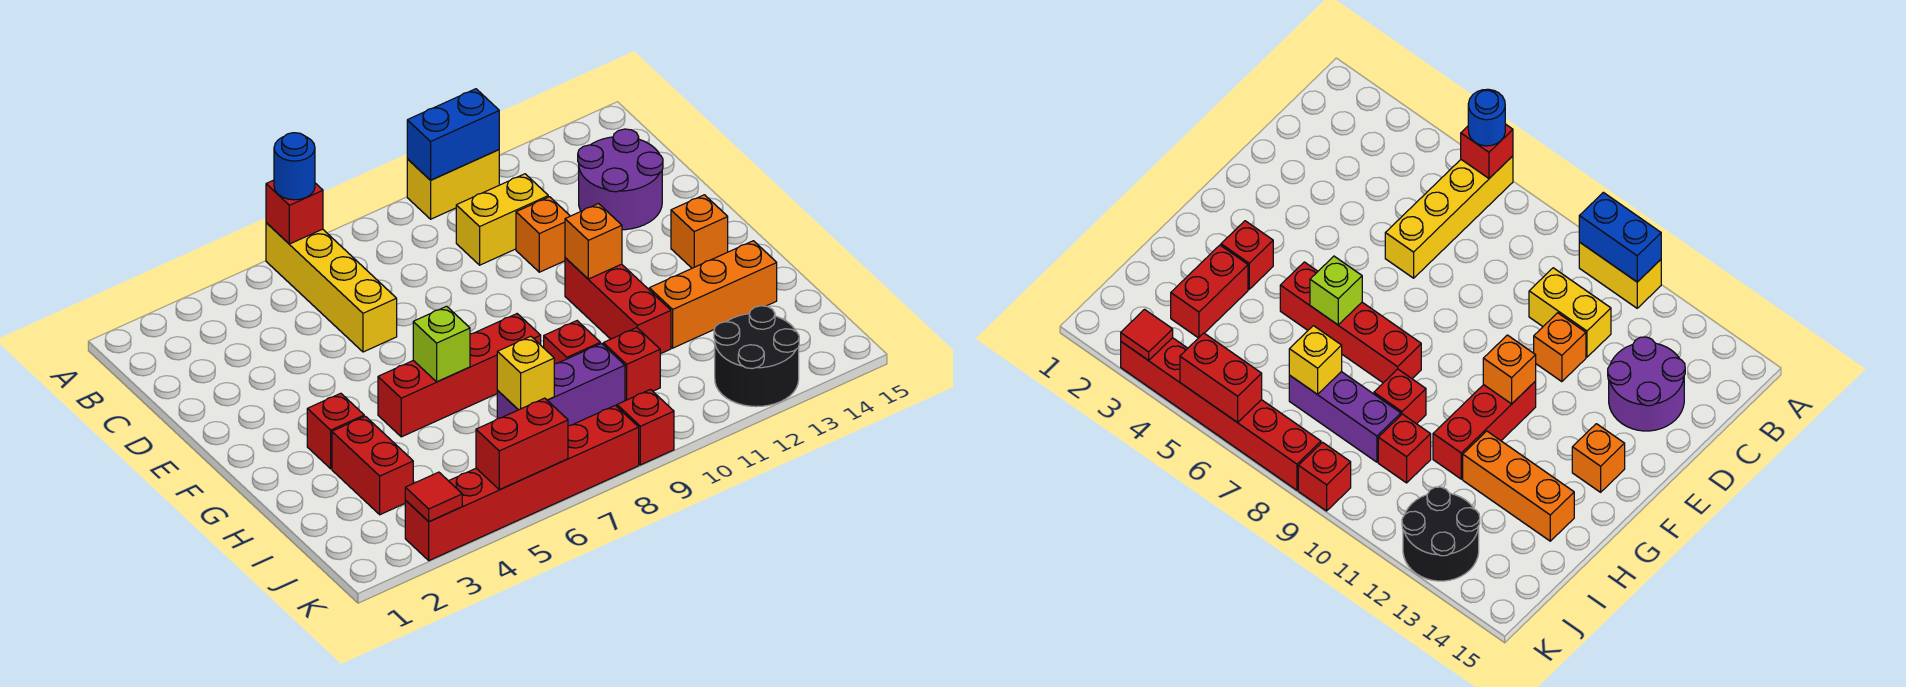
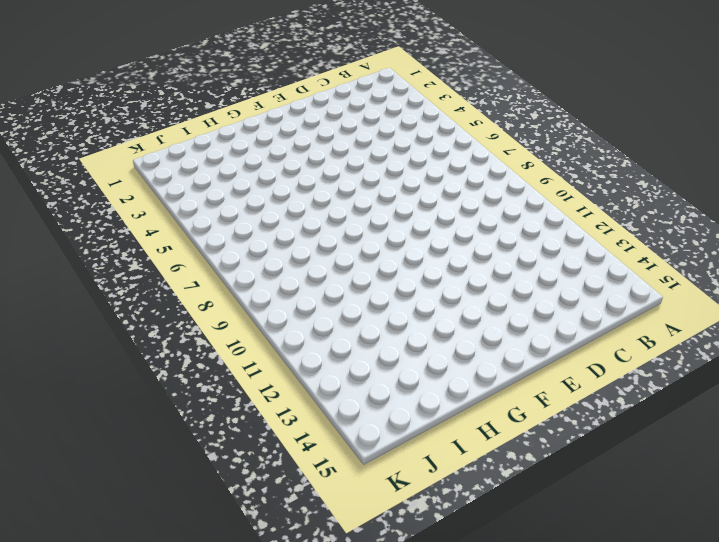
none -> yellow 1x4 brick [266,223,397,352]
none -> yellow 1x2 brick [407,150,499,219]
none -> yellow 1x2 brick [456,174,548,265]

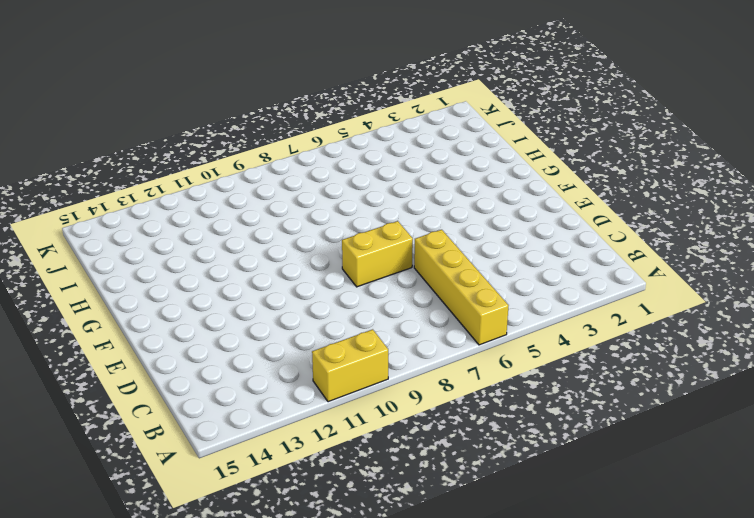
yellow 1x2 brick [342,221,413,287] -> yellow 1x2 brick moved to [456,174,548,265]
none -> purple 2x2 round brick [578,129,663,230]
none -> orange 1x1 brick [516,197,570,272]
none -> red 1x3 brick [565,258,671,354]

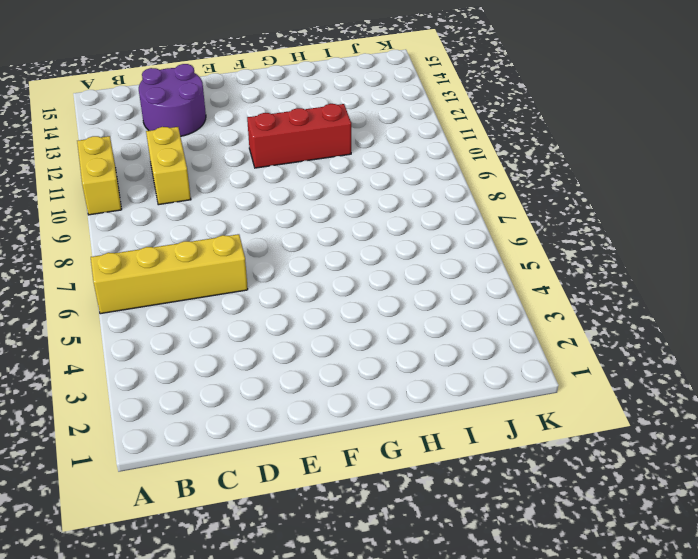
none -> orange 1x1 brick [516,197,570,272]
none -> orange 1x1 brick [671,195,728,268]
none -> red 1x1 brick [307,393,364,469]

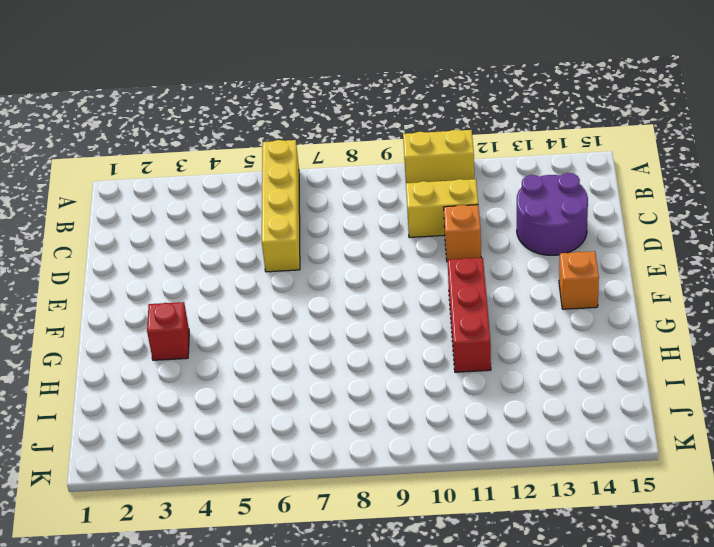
none -> red 1x4 brick [378,314,541,437]
none -> red 1x2 brick [332,416,413,515]
none -> red 1x1 brick [544,321,600,364]

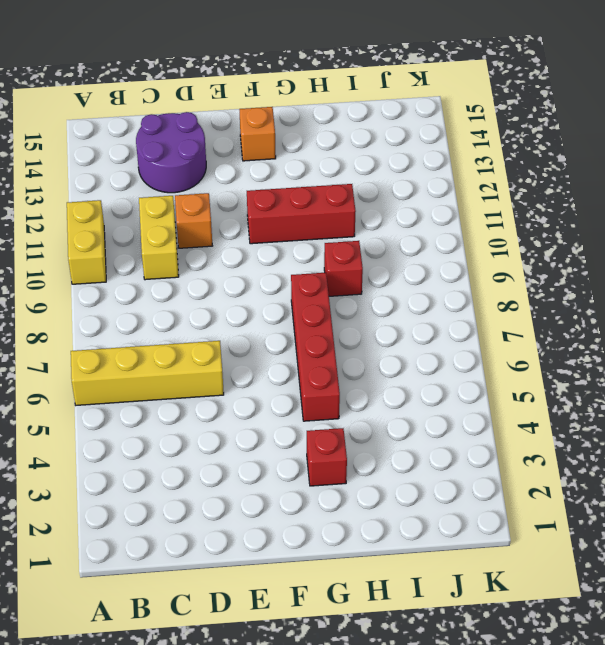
none -> red 1x2 brick [332,416,413,515]
none -> orange 1x3 brick [649,241,777,348]
none -> purple 1x3 brick [497,344,625,426]

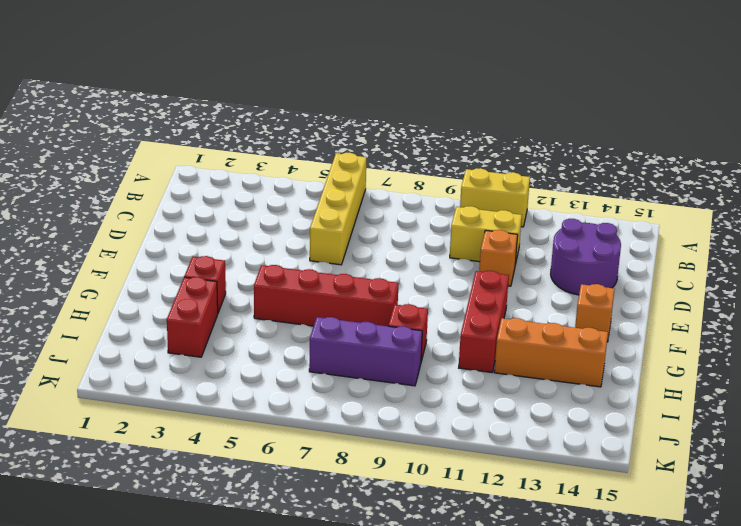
none -> red 1x1 brick [603,328,660,401]
none -> black 2x2 round brick [714,306,799,407]
none -> red 1x6 brick [405,405,639,561]

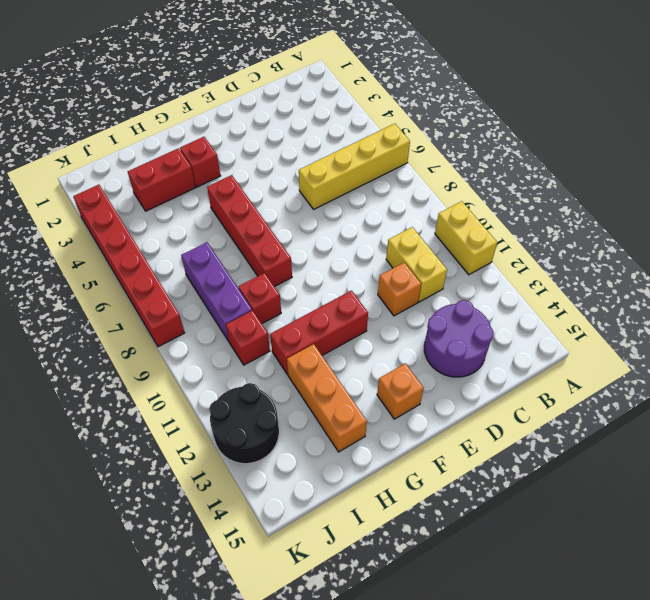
none -> red 1x1 brick [617,390,674,465]
none -> red 1x1 brick [266,180,323,244]
none -> blue 1x2 brick [407,89,499,180]

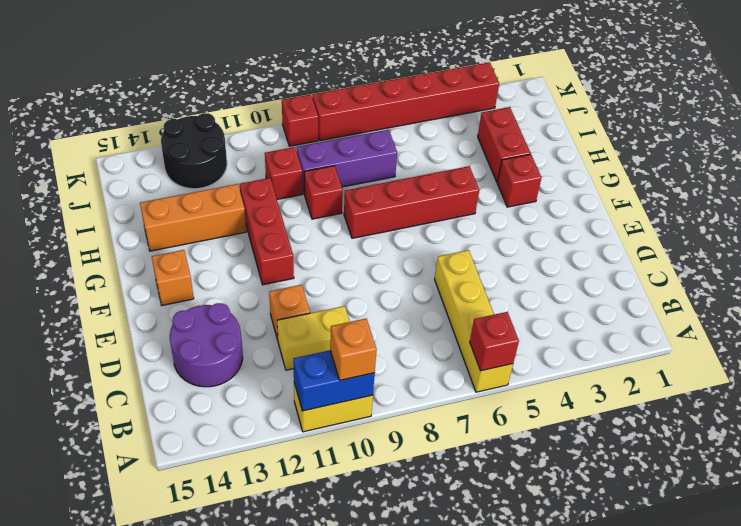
orange 1x1 brick [330,319,377,380] -> orange 1x1 brick moved to [565,204,622,279]
none -> lime 1x1 brick [413,306,470,382]
none -> yellow 1x1 brick [497,336,554,410]
none -> red 1x1 tile [405,472,462,522]

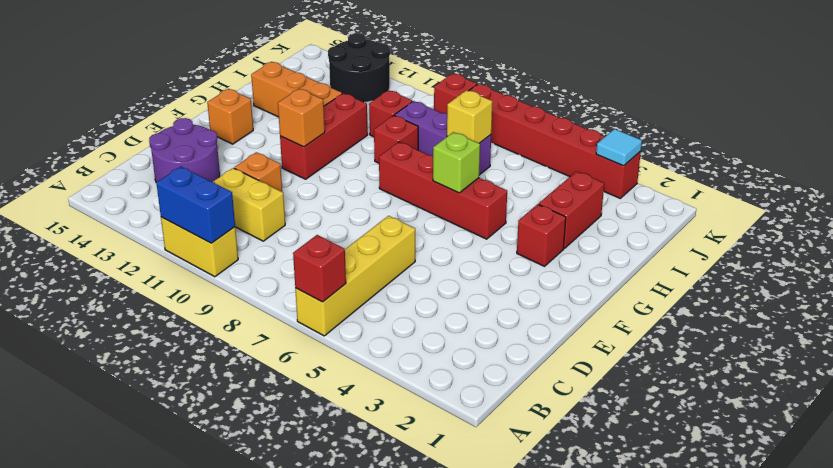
cyan 1x1 tile [596,129,642,166] -> red 1x1 tile [405,472,462,522]
none -> red 1x2 brick [476,398,568,490]
none -> blue 1x1 round brick [274,133,315,200]

